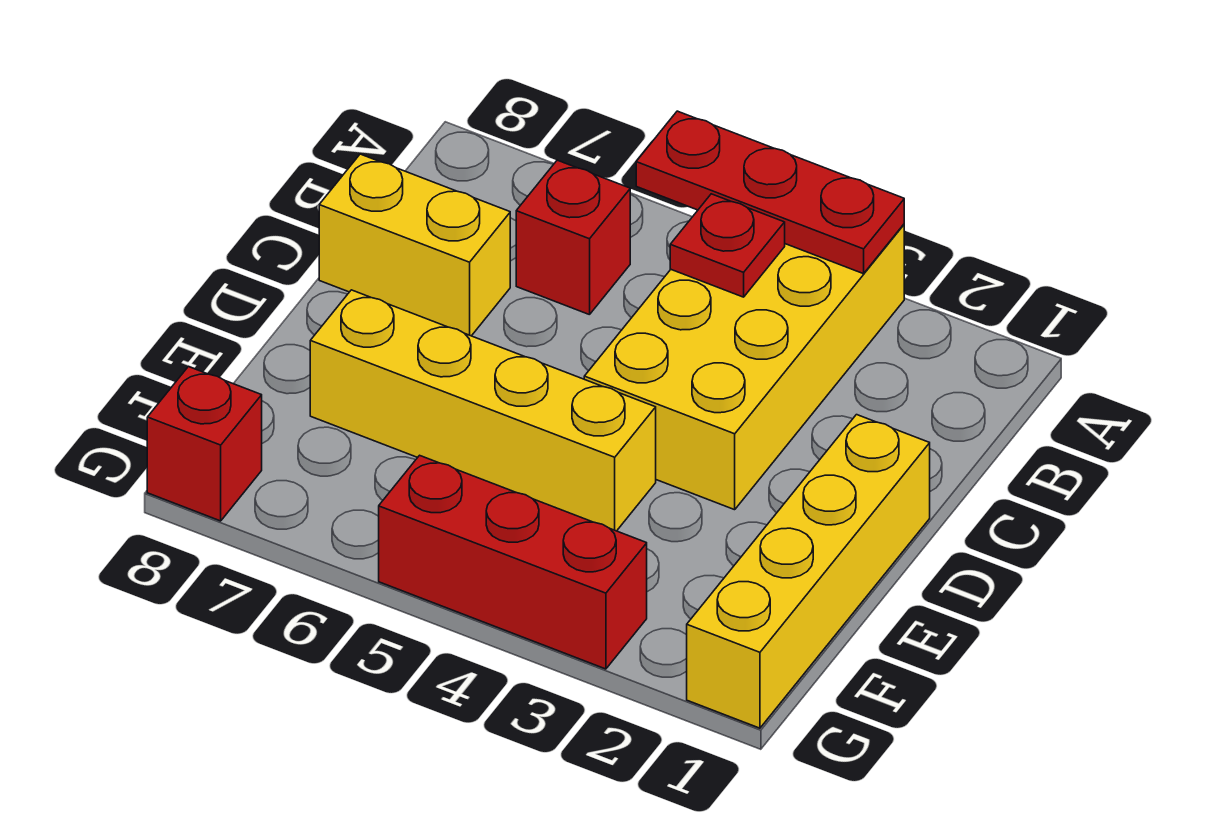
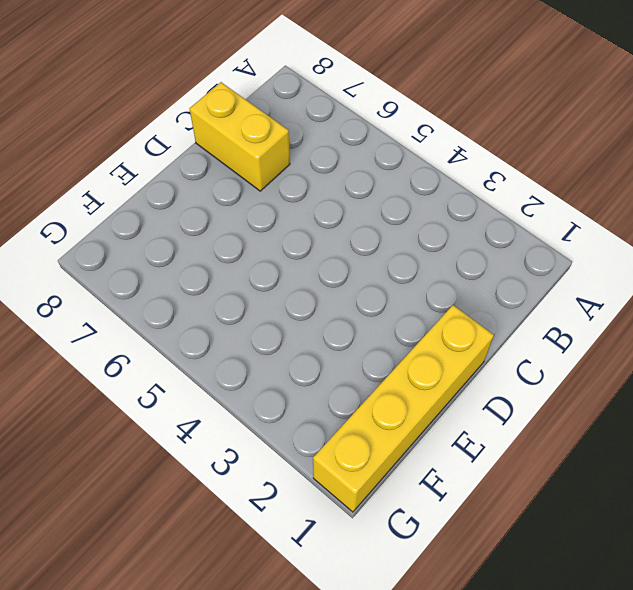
none -> yellow 2x4 brick [584,224,904,510]
none -> red 1x1 brick [516,160,630,315]

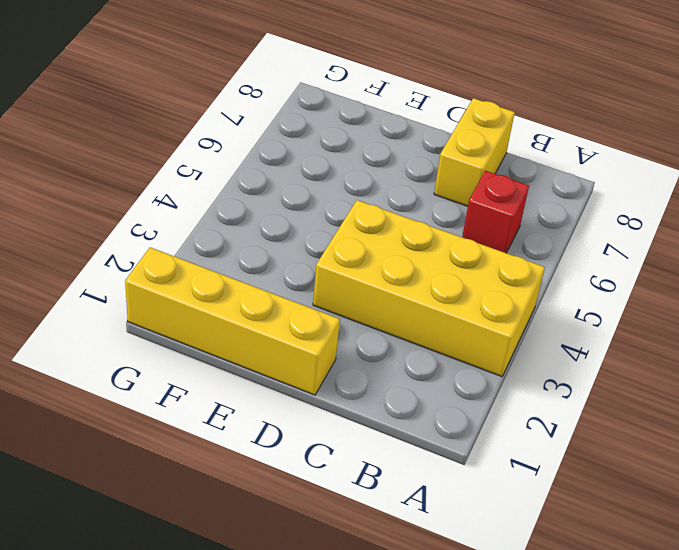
none -> yellow 1x4 brick [310,290,656,531]
none -> red 1x3 brick [379,455,647,669]

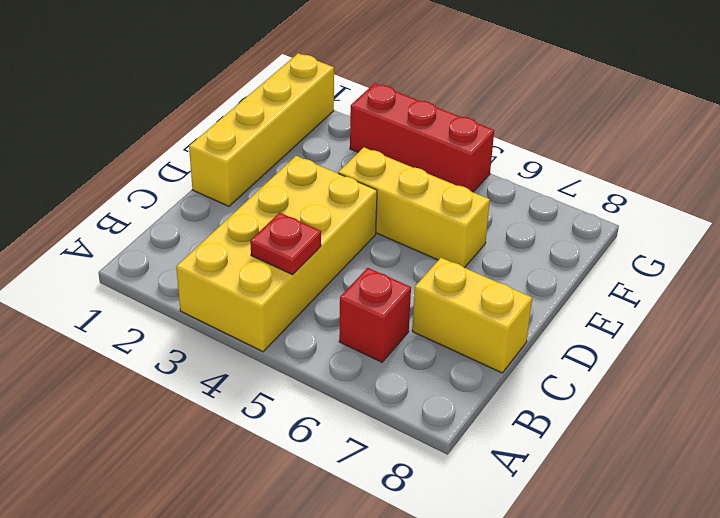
yellow 1x3 brick [338,148,490,268] -> yellow 1x4 brick [310,290,656,531]
none -> red 1x1 brick [147,367,262,521]
none -> red 1x3 plate [636,111,904,274]

